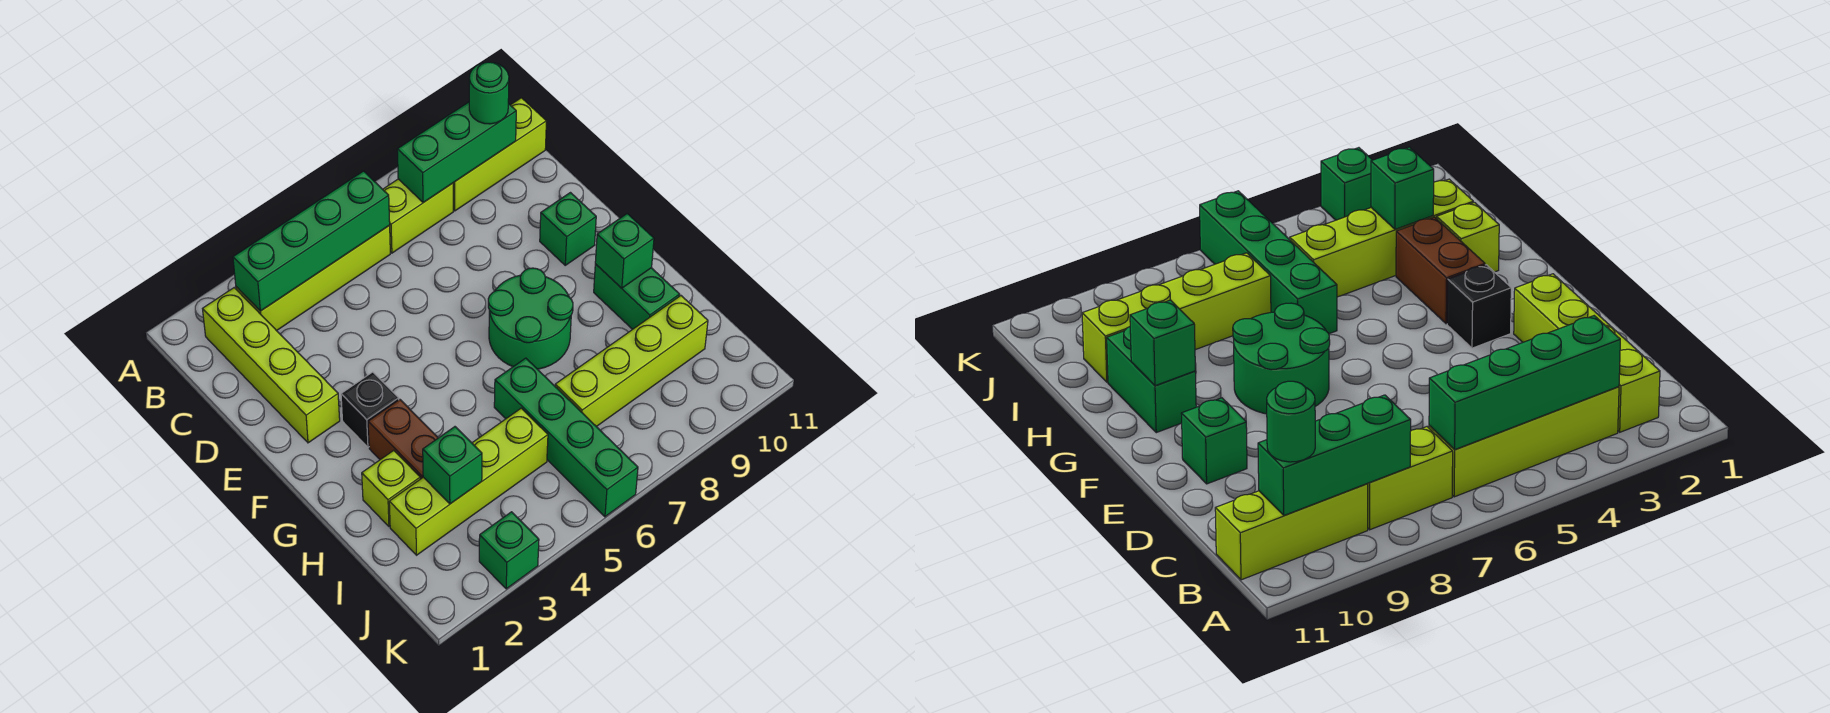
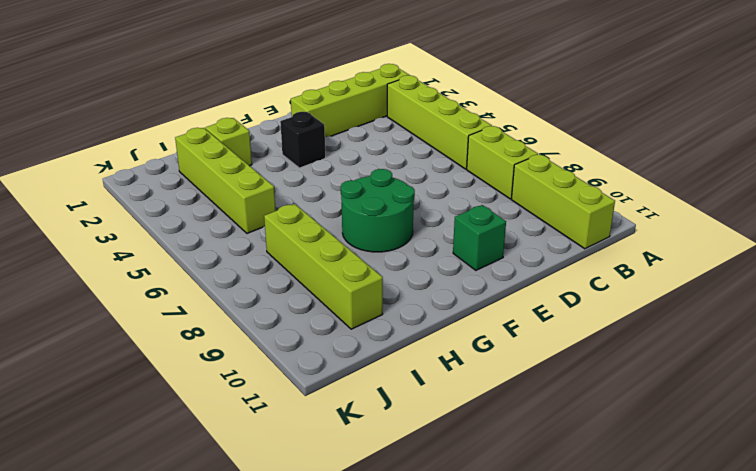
none -> brown 1x2 brick [368,399,438,479]
none -> green 1x2 brick [594,264,680,329]
none -> green 1x4 brick [494,358,638,517]

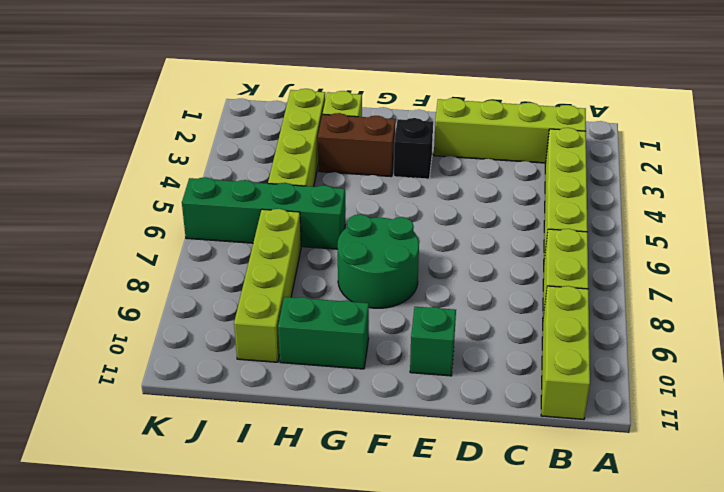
none -> green 1x1 brick [479,512,539,589]
none -> green 1x4 brick [233,171,390,311]
none -> green 1x3 brick [397,102,516,203]

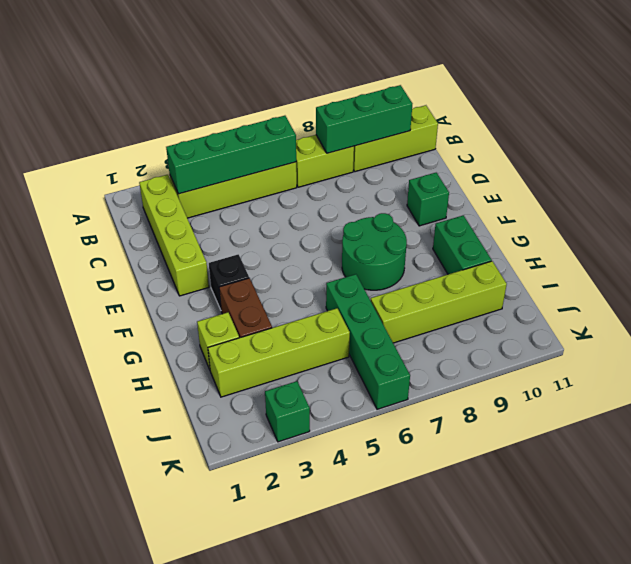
none -> green 1x1 brick [595,214,654,288]
none -> green 1x1 brick [423,427,482,504]
none -> green 1x1 round brick [469,62,509,124]

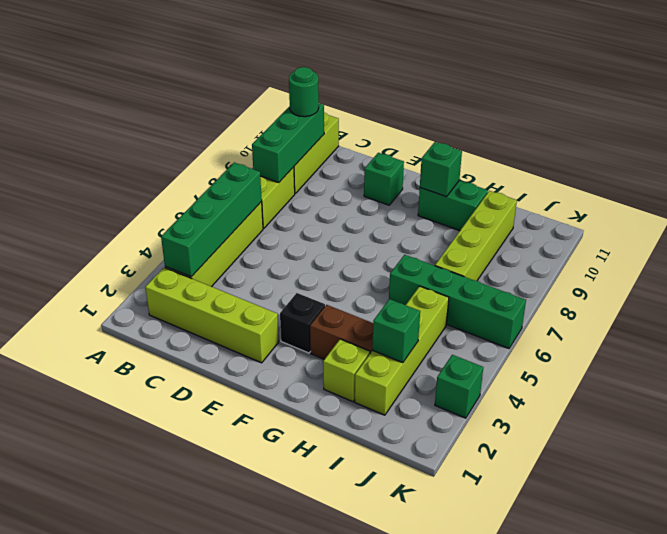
none -> green 2x2 round brick [488,268,573,369]

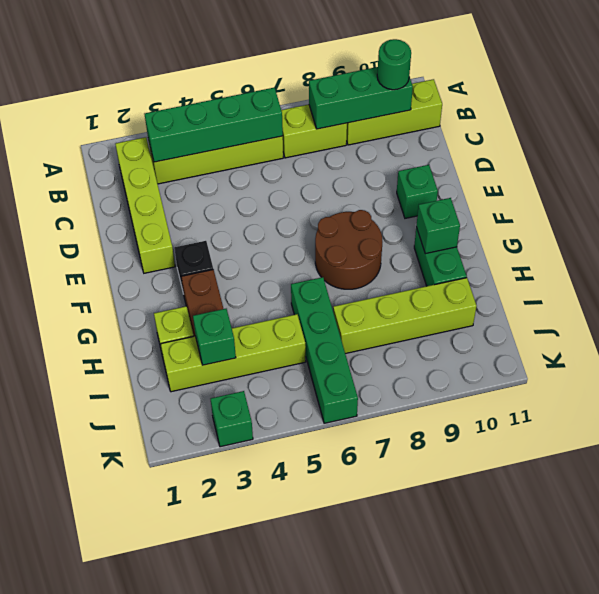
brown 2x2 round brick [315,210,382,289] -> green 2x2 round brick [488,268,573,369]

